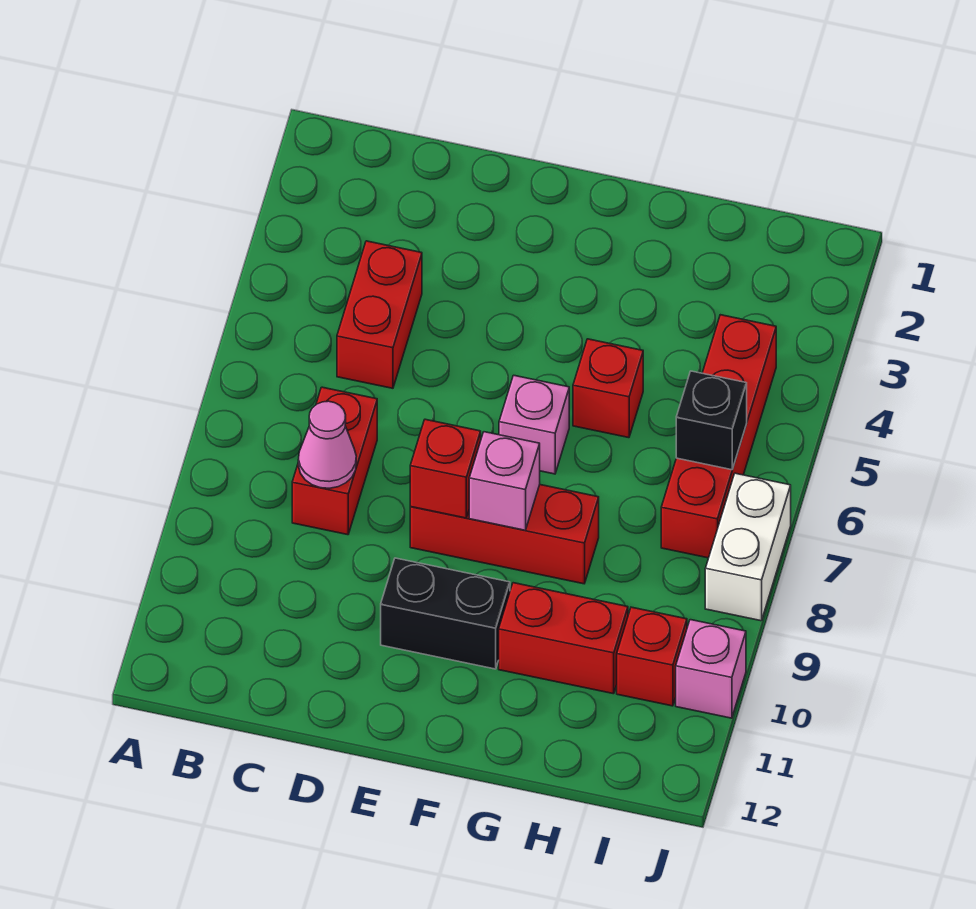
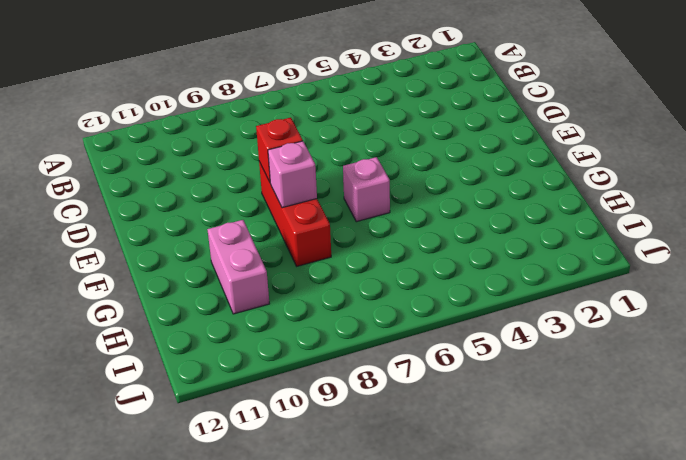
pink 1x2 brick [207,220,270,314] -> red 1x2 brick [499,583,628,694]
none -> red 1x2 brick [337,241,422,388]
none -> red 1x2 brick [292,387,377,535]
none -> black 1x2 brick [381,558,510,669]

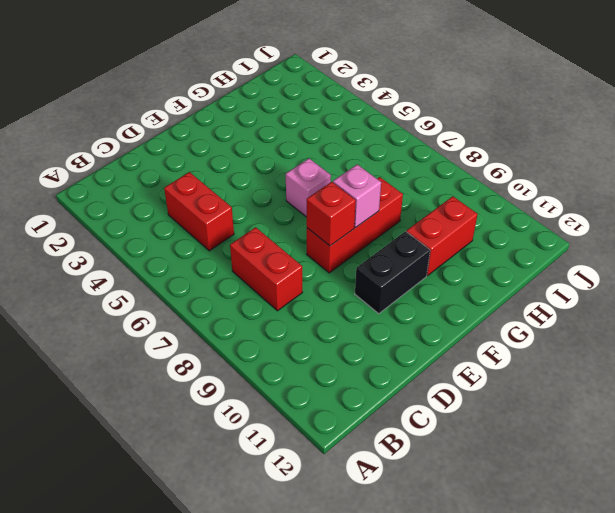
none -> red 1x1 brick [573,339,643,438]
none -> red 1x4 brick [661,315,776,558]
none -> red 1x1 brick [617,607,687,706]

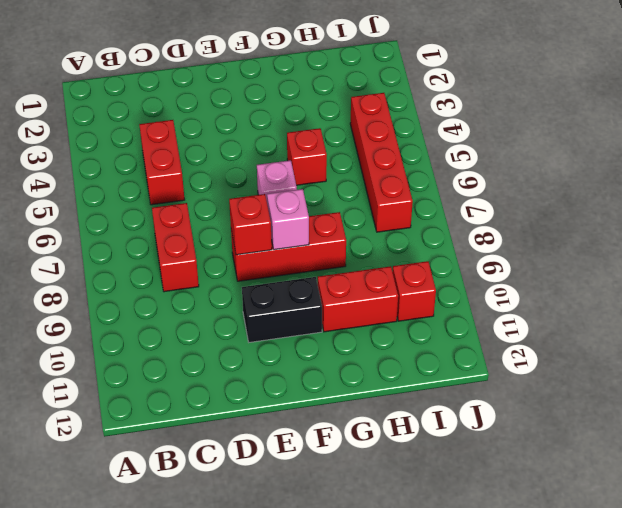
none -> white 1x2 brick [705,473,791,621]
none -> pink 1x1 brick [676,620,746,718]
none -> pink 1x1 cone [298,401,356,488]

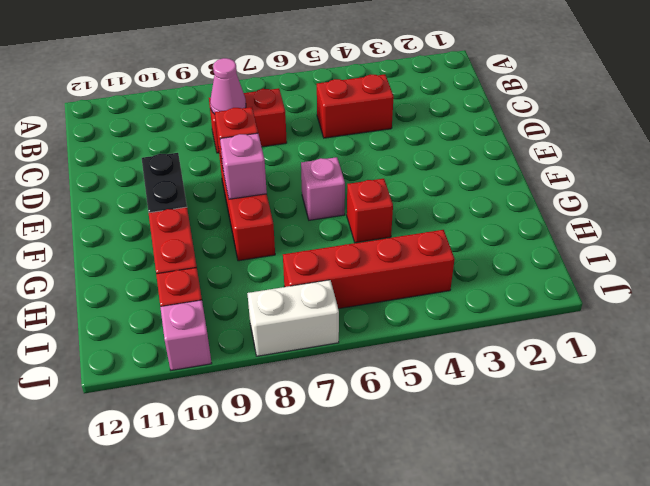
none -> black 1x1 brick [676,371,747,470]

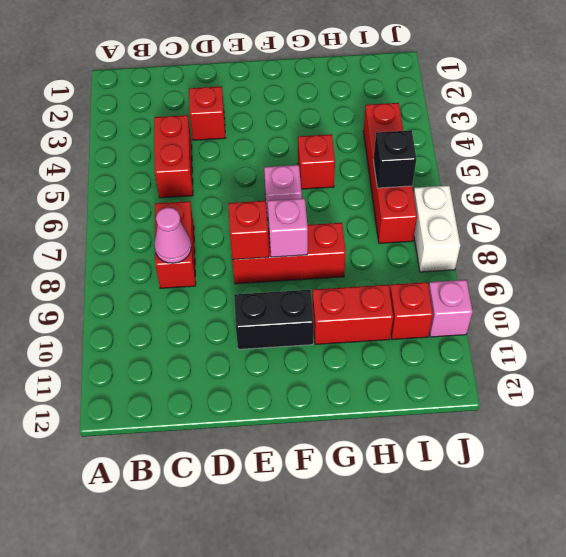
red 1x1 brick [189,86,225,140] -> none

